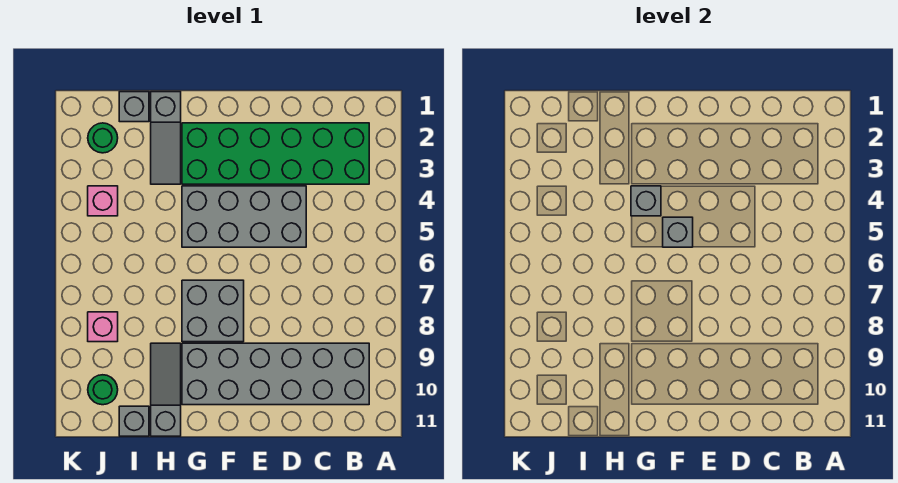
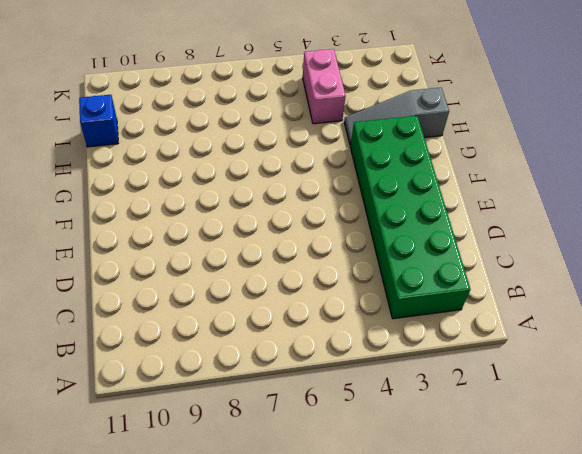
pink 1x2 brick [303,49,346,124] -> pink 1x1 brick [88,186,118,216]
blue 1x1 brick [79,95,118,147] -> grey 1x1 brick [119,406,149,436]
none -> grey 2x6 brick [182,343,369,405]
none -> grey 2x4 brick [182,186,306,247]
none -> grey 2x2 brick [182,280,244,342]

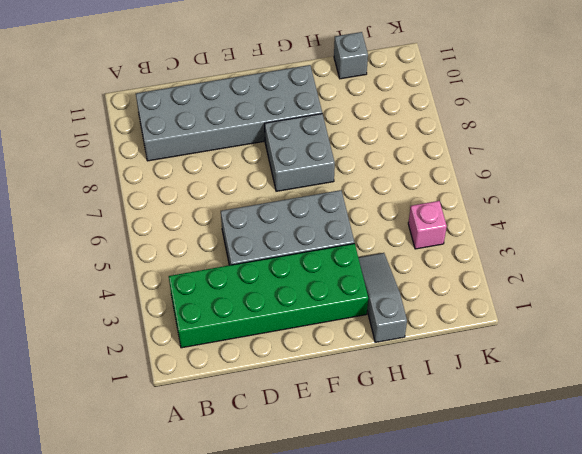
none -> grey 1x3 slope [151,343,181,436]
none -> grey 1x1 brick [119,92,149,122]
none -> green 1x1 round brick [88,123,118,153]

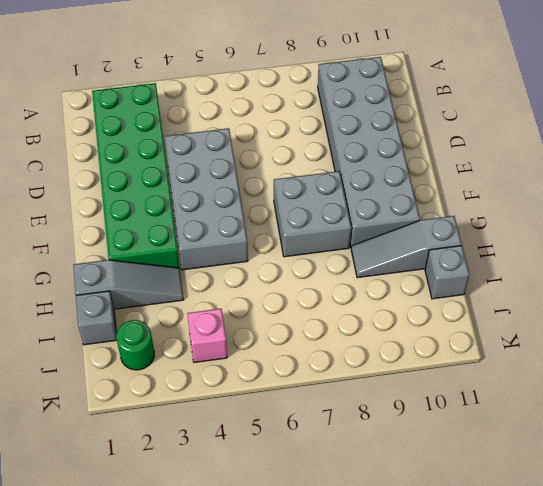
none -> pink 1x1 brick [88,312,118,342]
none -> green 1x1 round brick [88,375,118,405]
none -> grey 1x1 brick [663,217,693,247]

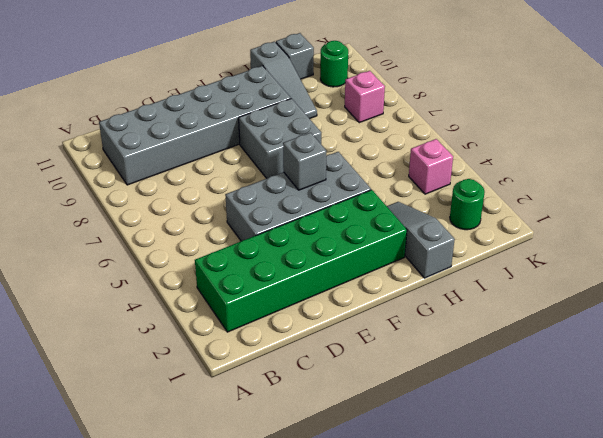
none -> grey 1x1 brick [119,92,149,122]
none -> grey 1x1 brick [631,186,661,216]

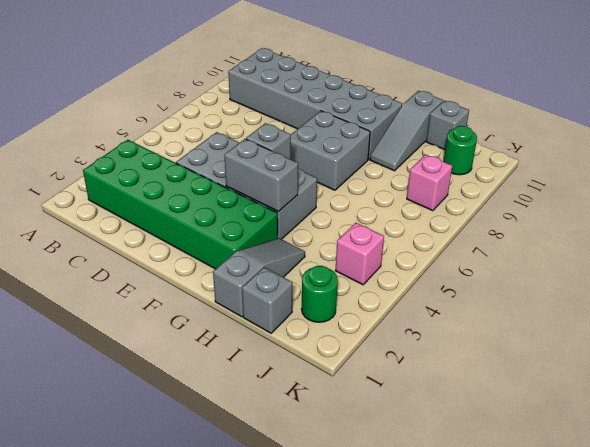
grey 1x2 brick [224,139,298,212] -> grey 1x1 brick [631,186,661,216]

